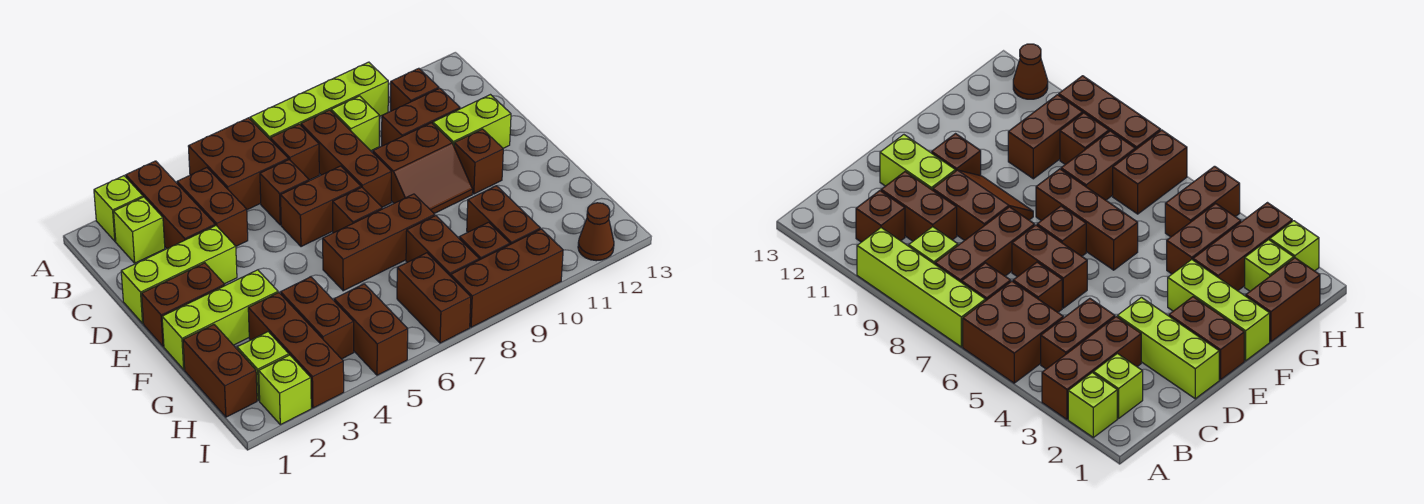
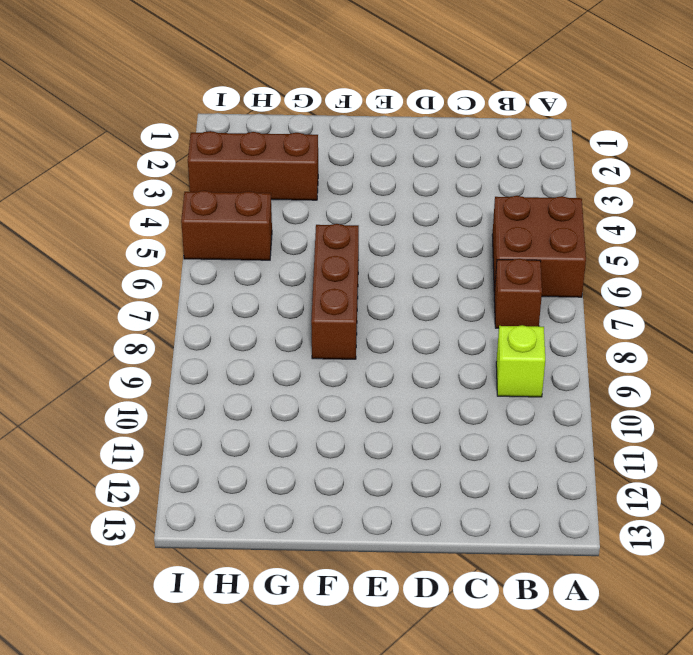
none -> lime 1x1 brick [94,176,143,241]
none -> brown 1x3 brick [126,161,215,249]
none -> lime 1x4 brick [250,62,388,139]
none -> lime 1x1 brick [114,197,165,263]

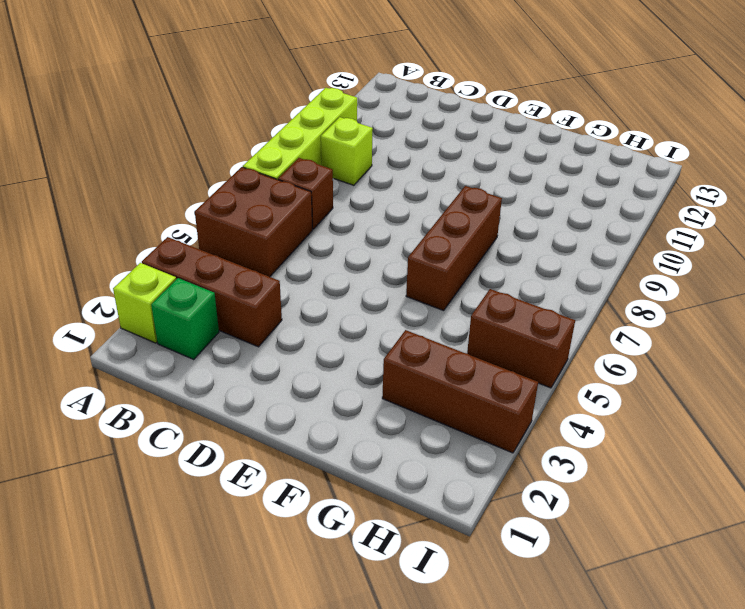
green 1x1 brick [151,278,219,360] -> lime 1x1 brick [114,197,165,263]
none -> brown 1x2 brick [177,168,248,246]
none -> brown 1x3 brick [301,110,391,207]
none -> brown 1x1 brick [391,68,439,111]
none -> brown 1x1 brick [260,160,309,225]

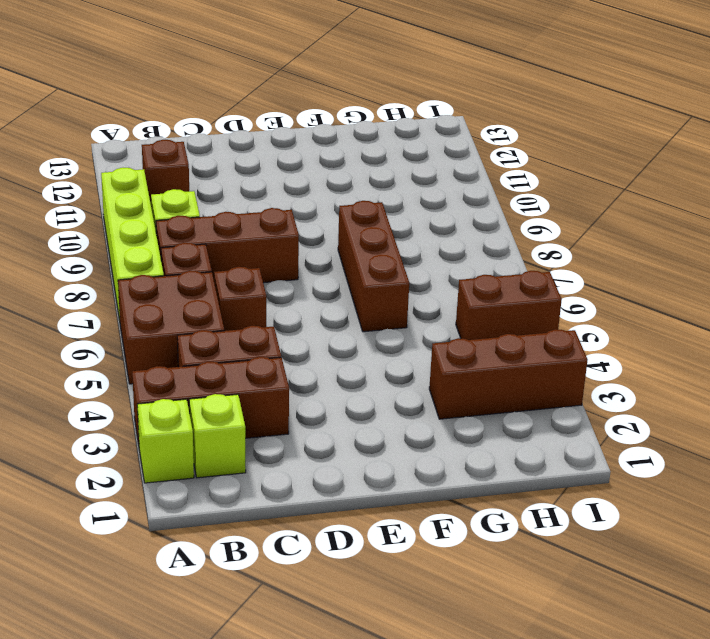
none -> brown 1x2 brick [382,88,460,146]
none -> lime 1x3 brick [121,225,237,323]
none -> brown 1x2 brick [281,166,361,247]
none -> brown 2x2 slope [372,123,473,213]

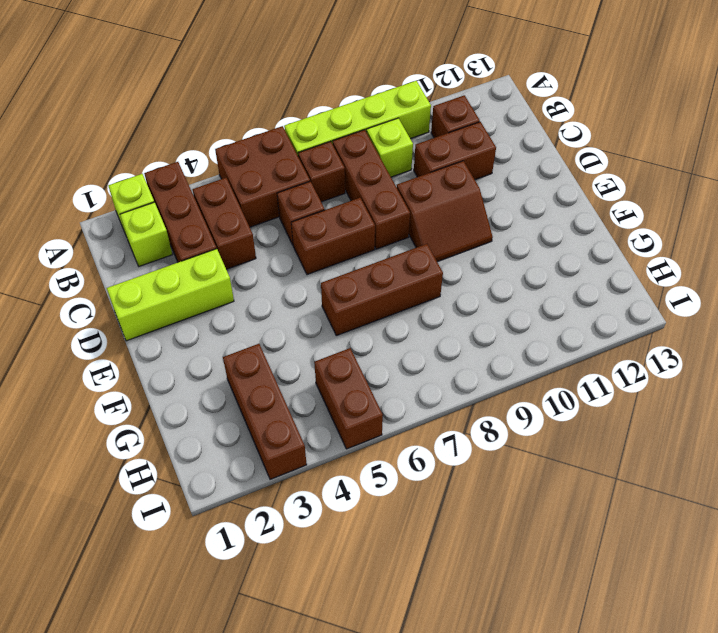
none -> lime 1x2 brick [433,95,511,148]
none -> brown 1x2 brick [142,263,225,346]
none -> brown 1x1 brick [333,187,382,233]
none -> brown 1x1 brick [454,129,503,194]

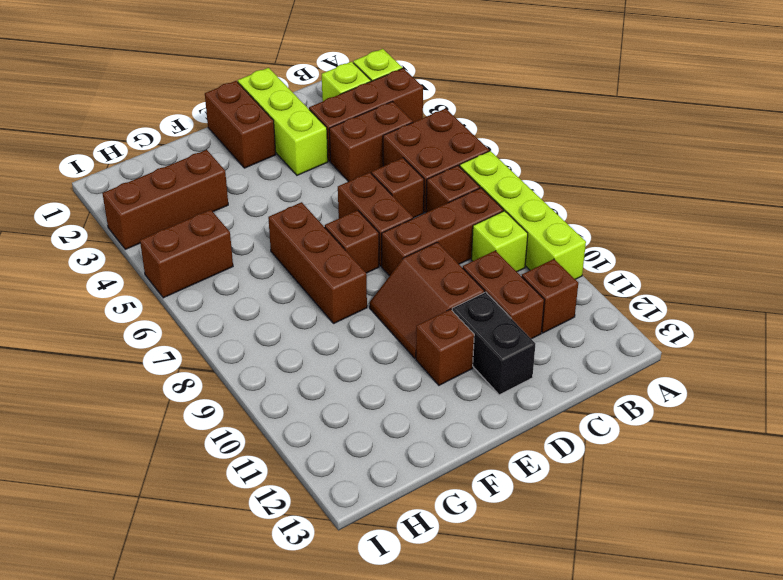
black 1x2 brick [452,292,535,395] -> lime 1x2 brick [433,95,511,148]
none -> lime 1x3 brick [162,270,278,370]
none -> brown 1x2 brick [183,325,257,417]
none -> brown 1x2 brick [281,277,354,359]
none -> brown 1x2 brick [406,215,479,276]

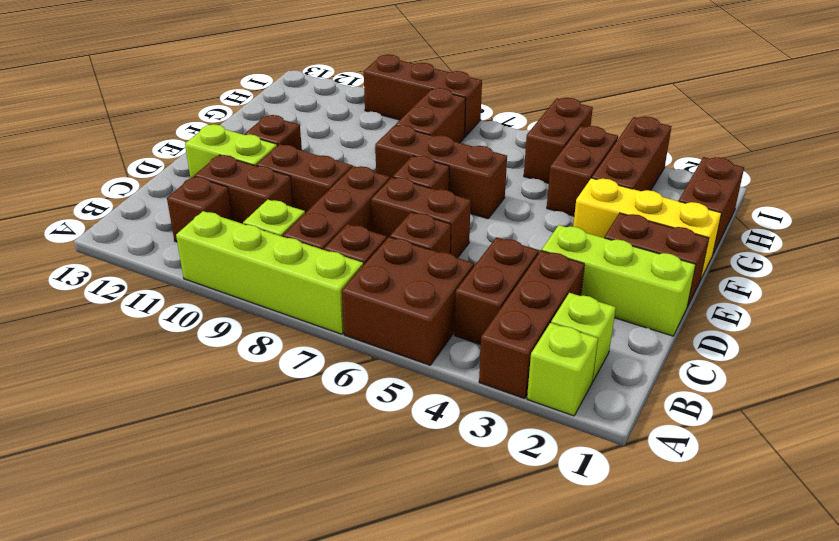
yellow 1x3 brick [573,178,721,280] -> lime 1x3 brick [162,270,278,370]
none -> brown 1x2 brick [467,186,540,244]
none -> lime 1x1 brick [237,332,289,400]
none -> brown 1x2 brick [397,253,471,343]
none -> brown 1x1 brick [459,222,510,260]

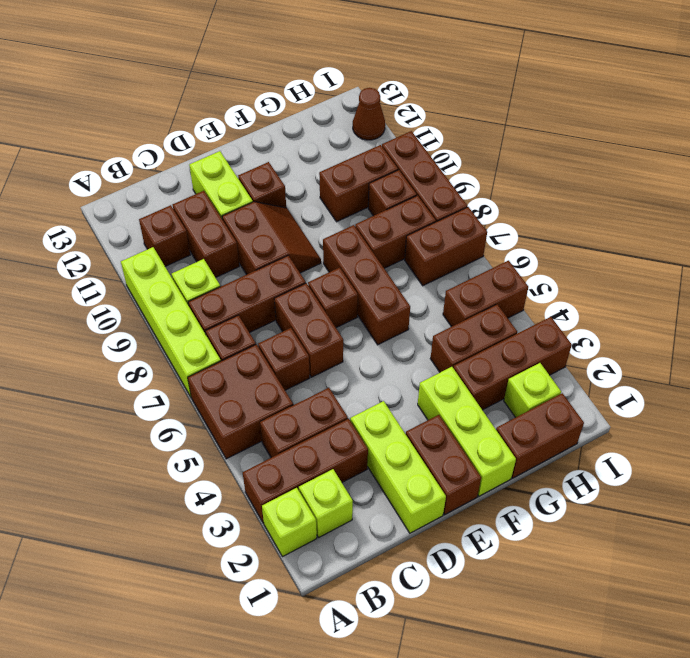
none -> lime 1x1 brick [259,355,311,425]

